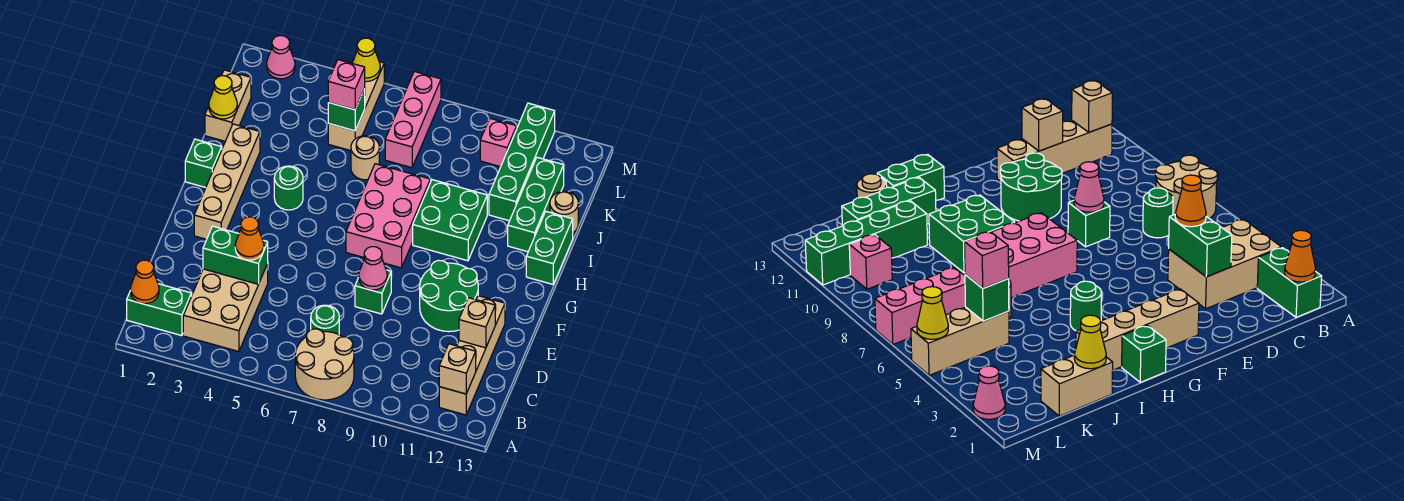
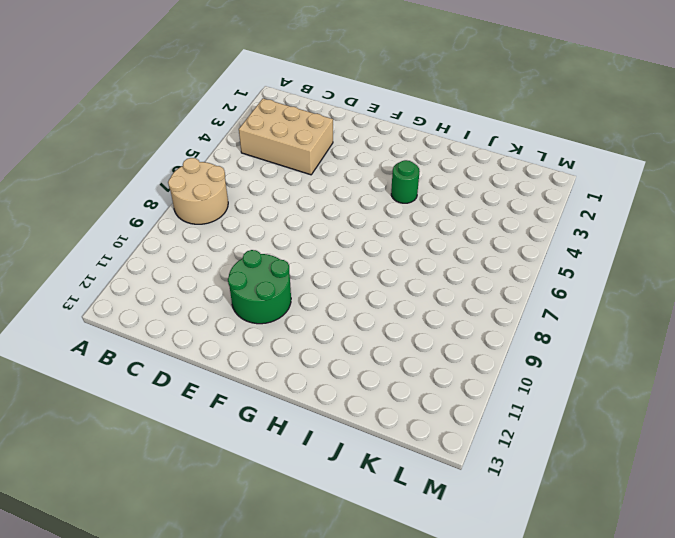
none -> green 1x2 brick [127,284,191,336]
none -> tan 1x4 brick [439,296,505,415]
none -> green 1x1 round brick [311,305,339,334]
none -> green 1x1 brick [355,270,391,314]

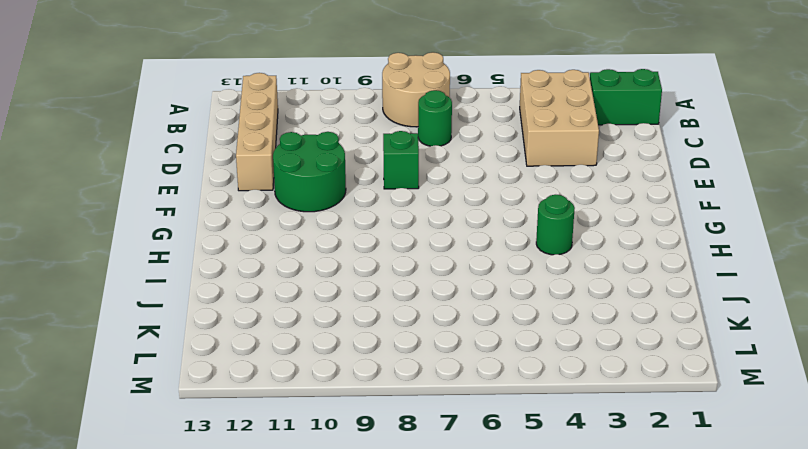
none -> tan 1x4 brick [194,124,260,239]
none -> pink 2x3 brick [346,164,430,268]
none -> green 1x1 brick [185,139,222,188]
none -> green 2x2 brick [413,180,487,261]

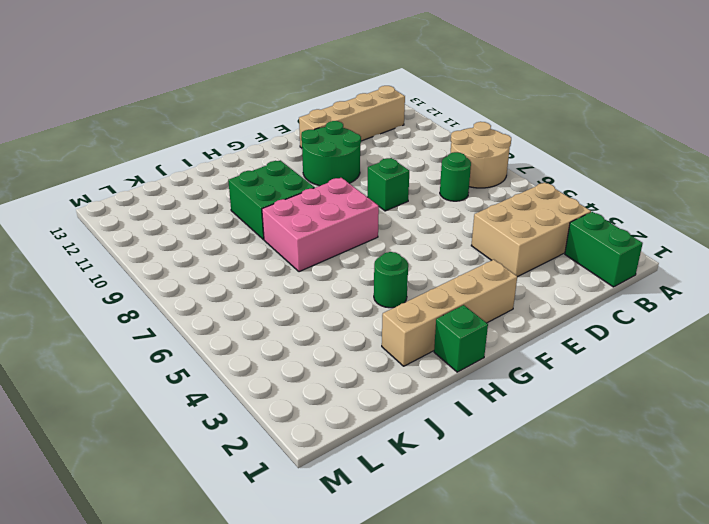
none -> green 1x2 brick [526,212,573,284]
none -> green 1x3 brick [508,157,564,252]
none -> tan 1x2 brick [205,70,251,141]
none -> tan 1x1 round brick [351,136,379,180]

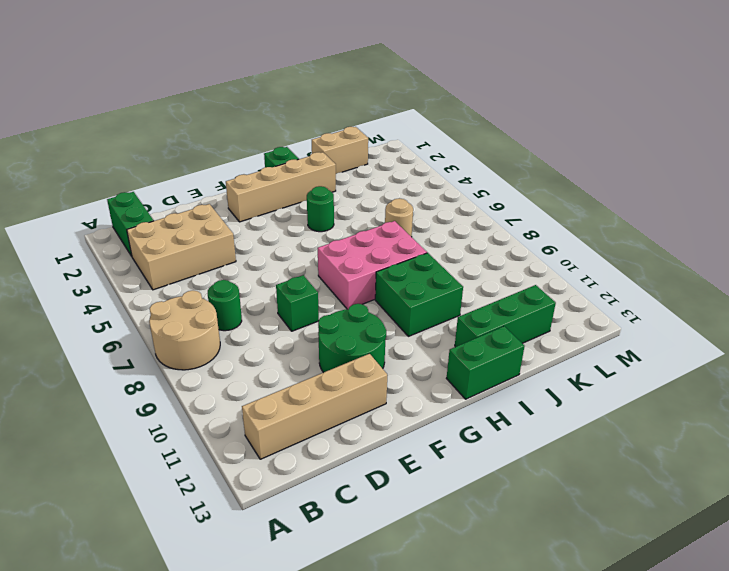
none -> green 1x4 brick [489,103,555,221]
none -> tan 1x1 round brick [550,191,578,232]
none -> tan 1x3 brick [328,62,384,151]
none -> pink 1x3 brick [385,71,441,168]

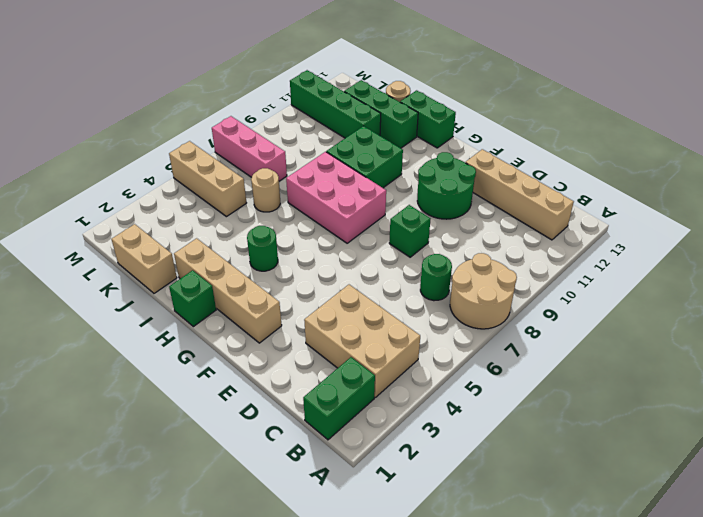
none -> pink 1x1 brick [480,118,517,167]
none -> pink 1x1 cone [267,36,295,79]
none -> orange 1x1 cone [131,260,159,304]
none -> tan 1x1 brick [439,344,476,394]

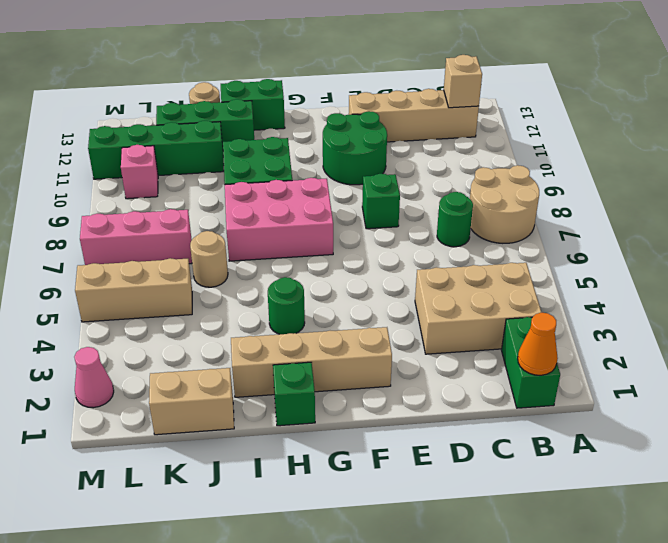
none -> green 1x2 brick [203,226,268,284]
none -> tan 1x1 brick [459,298,495,348]
none -> pink 1x1 cone [359,247,387,290]
none -> yellow 1x1 cone [209,76,237,119]

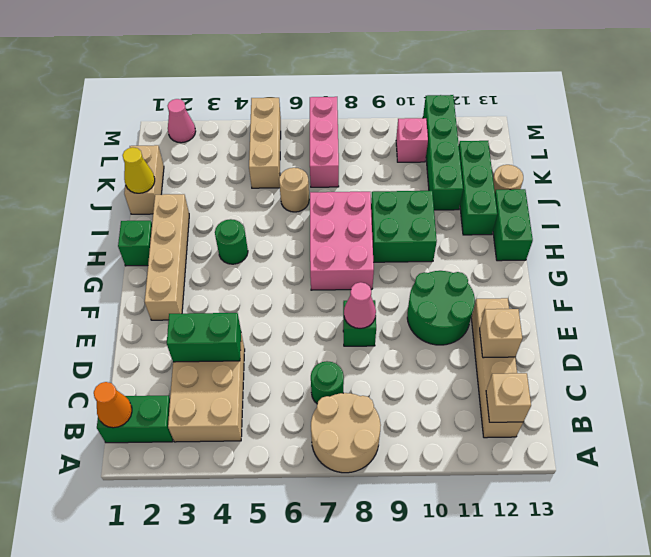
none -> green 1x1 brick [328,89,365,131]
none -> yellow 1x1 cone [352,38,380,82]
none -> orange 1x1 cone [235,217,264,260]
none -> pink 1x1 brick [328,60,365,110]

